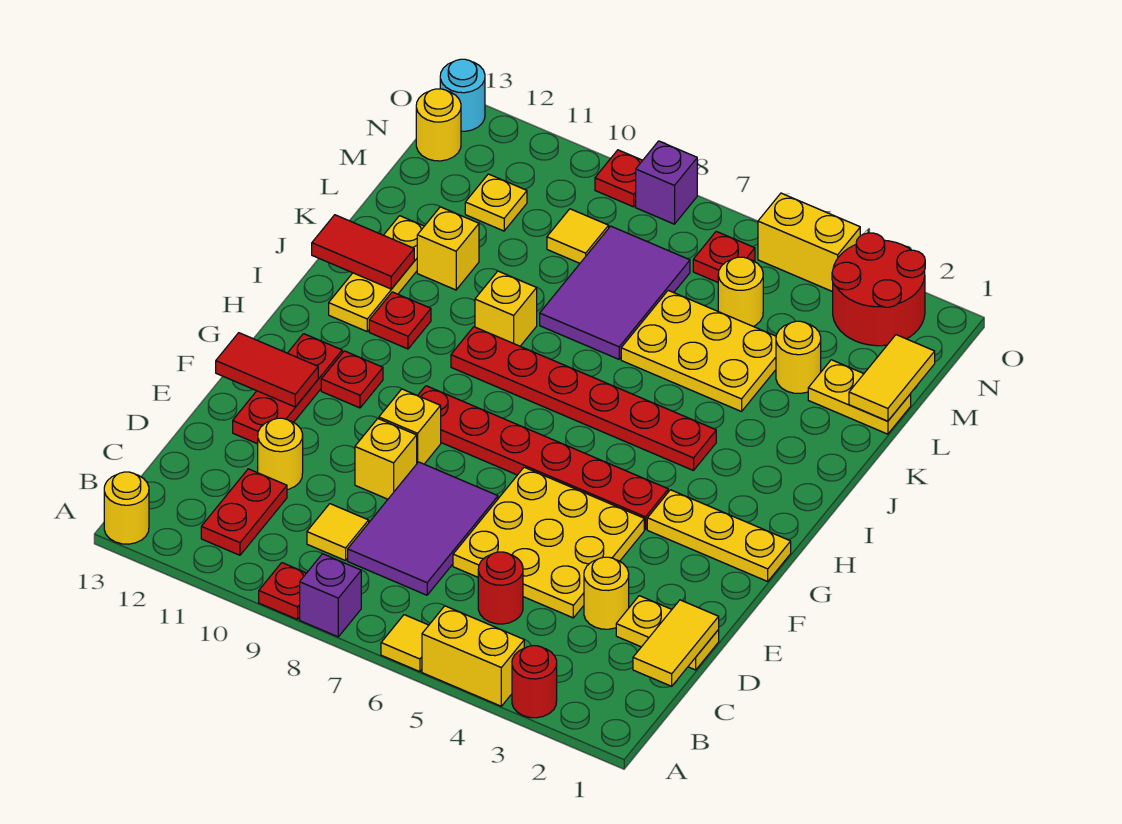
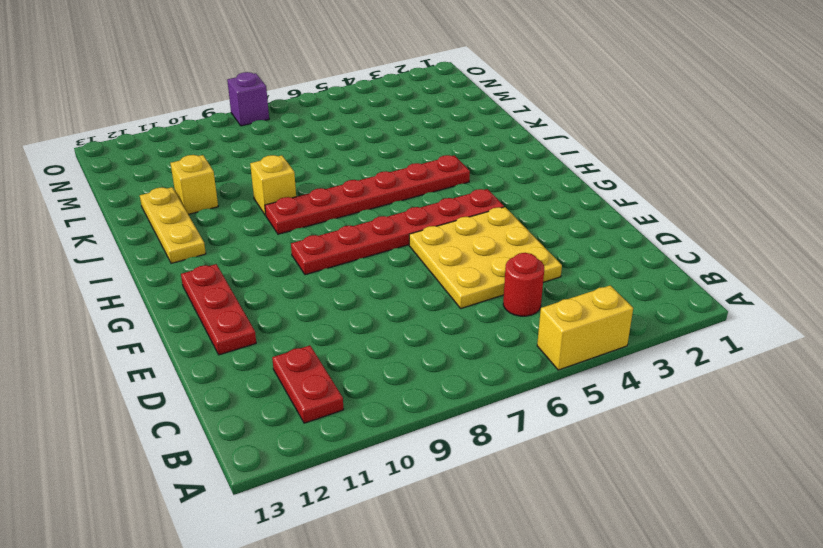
none -> red 1x1 round brick [512,646,557,718]
none -> yellow 1x1 tile [381,615,429,672]
none -> purple 1x1 brick [300,554,361,637]
none -> red 1x1 plate [259,563,306,620]

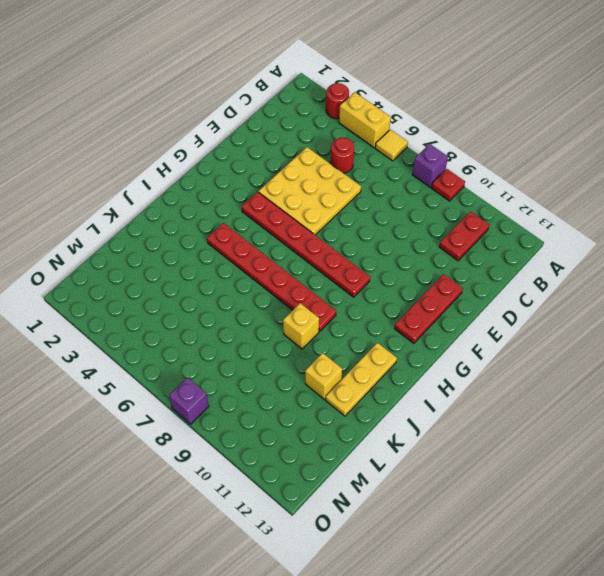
none -> yellow 1x1 round brick [104,472,149,544]
none -> purple 2x3 tile [348,462,498,595]
none -> yellow 1x1 tile [307,504,369,561]
none -> yellow 1x2 plate [616,596,719,670]

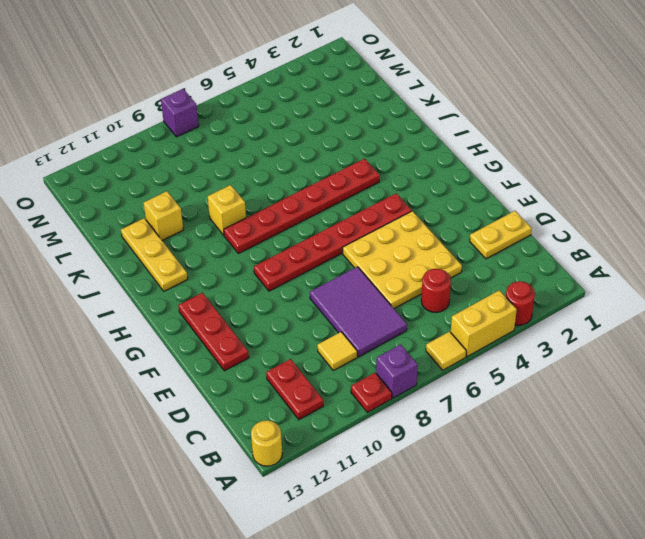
none -> yellow 1x1 round brick [584,557,629,629]
none -> yellow 1x1 round brick [258,418,303,489]
none -> yellow 1x1 brick [355,419,417,499]
none -> yellow 1x1 brick [379,389,441,464]

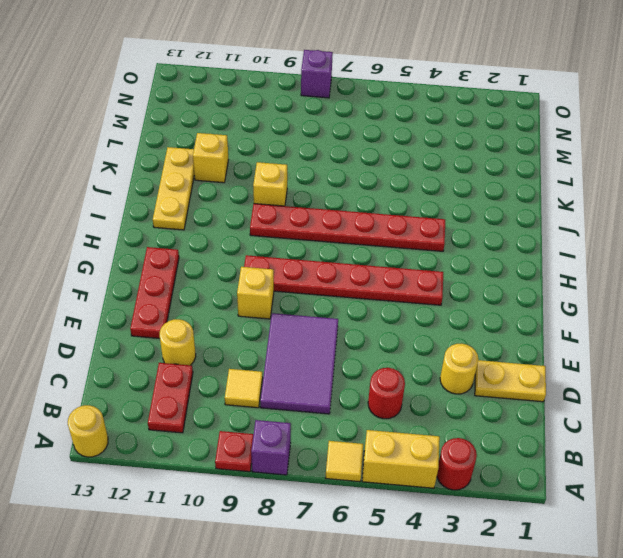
none -> yellow 3x3 plate [453,467,644,618]
none -> yellow 1x1 brick [355,419,417,499]
none -> yellow 1x3 plate [647,490,791,581]
none -> red 1x1 plate [321,351,383,408]

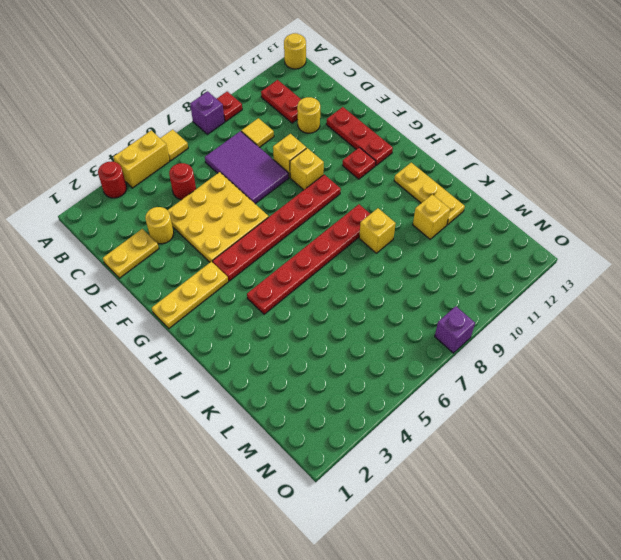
none -> red 1x1 plate [369,292,431,349]
none -> yellow 2x3 plate [621,290,776,412]
none -> purple 2x3 tile [540,226,690,359]
none -> yellow 1x2 plate [808,360,911,434]

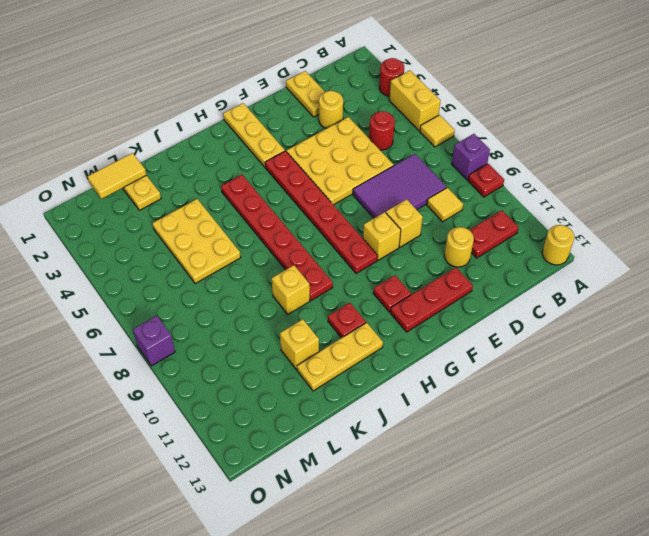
none -> purple 2x3 tile [540,226,690,359]
none -> yellow 1x1 round brick [776,321,821,393]
none -> yellow 1x1 round brick [718,257,763,326]
none -> yellow 1x1 tile [547,209,609,263]

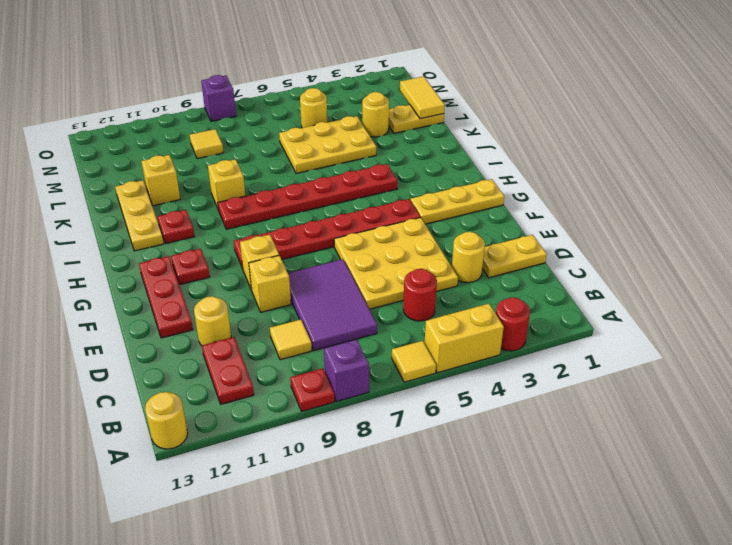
none -> purple 2x3 tile [540,226,690,359]
none -> yellow 1x1 plate [465,174,527,231]
none -> red 2x2 round brick [832,233,925,346]
none -> red 1x1 plate [693,231,755,282]

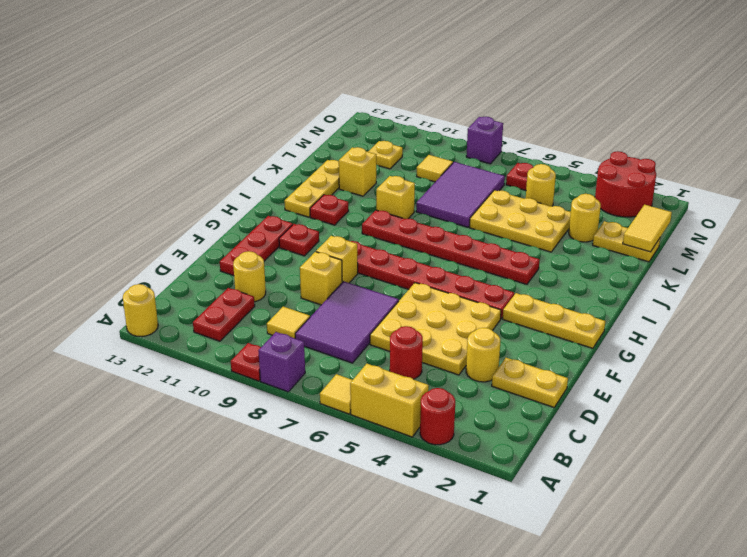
none -> yellow 1x1 round brick [416,89,461,161]
none -> yellow 1x2 brick [758,193,860,292]
none -> red 1x1 plate [595,150,643,207]
none -> cyan 1x1 round brick [440,59,485,131]

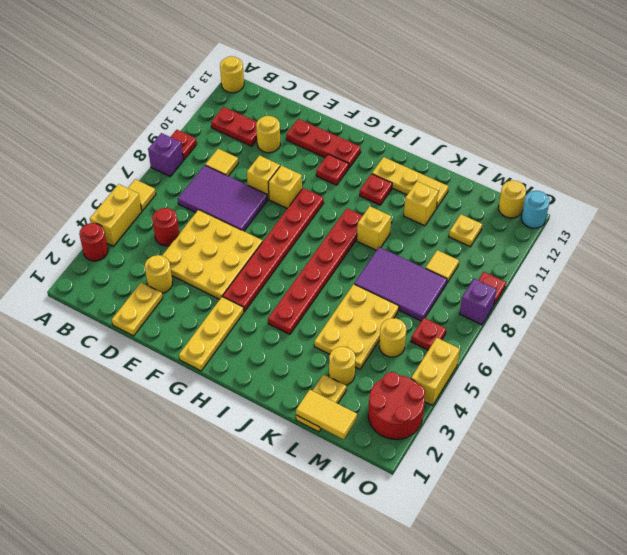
none -> yellow 1x2 tile [633,600,719,686]
none -> red 1x2 tile [216,333,318,407]
none -> red 1x2 tile [312,215,414,289]

